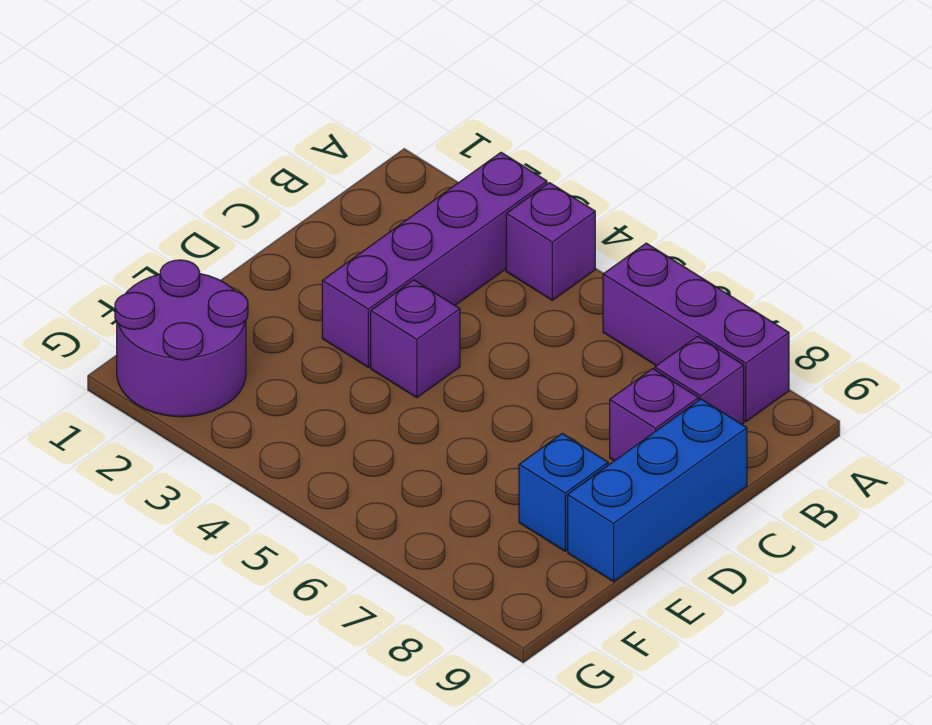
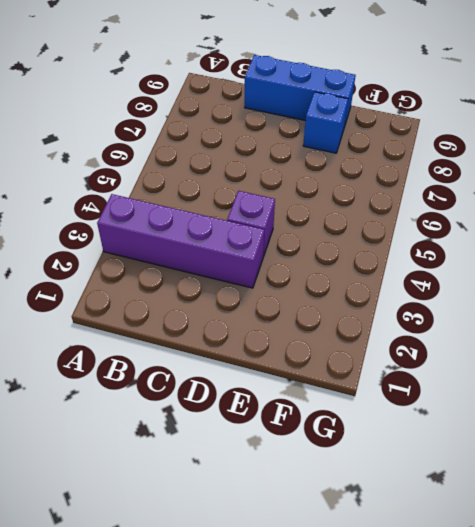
none -> purple 1x1 brick [506,183,595,300]
none -> purple 1x3 brick [603,243,789,421]

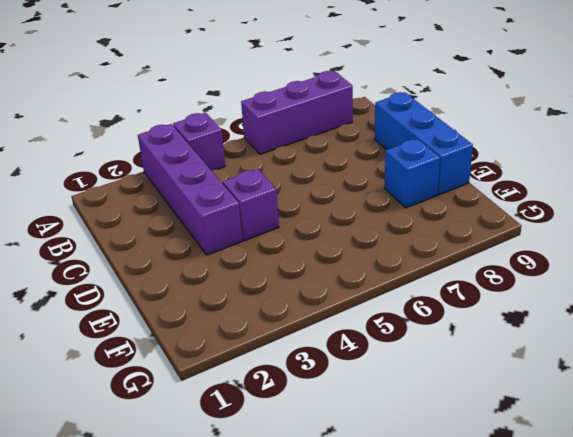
none -> purple 1x1 brick [655,336,744,424]
none -> purple 1x1 brick [610,369,699,461]

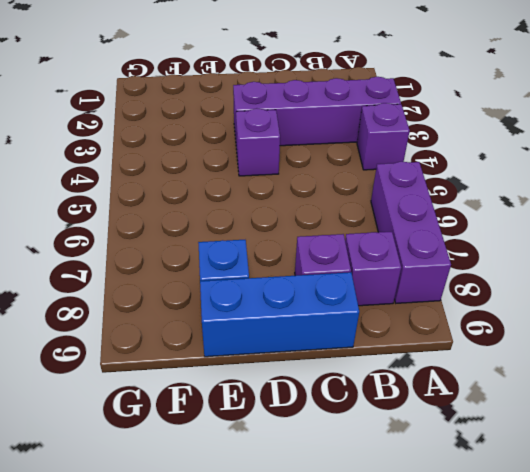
none -> purple 2x2 round brick [115,260,248,417]

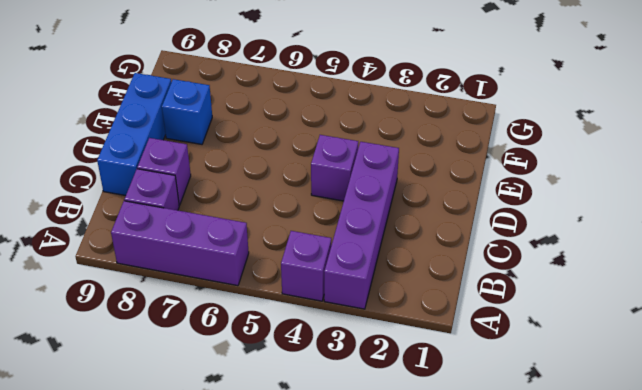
none -> purple 2x2 round brick [115,260,248,417]

